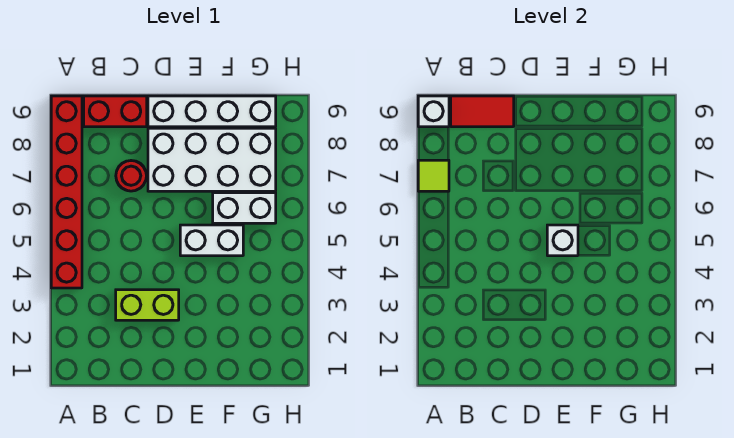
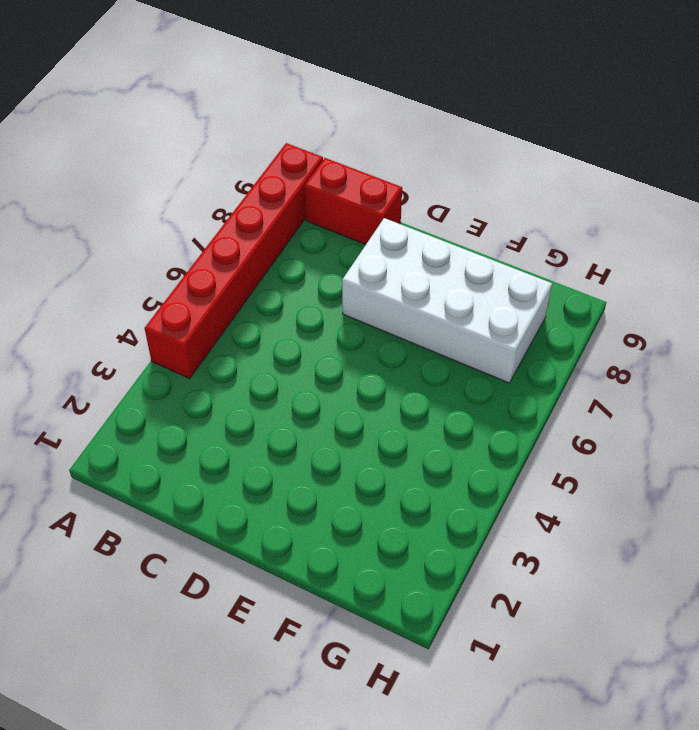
none -> lime 1x2 brick [116,290,179,320]
none -> red 1x1 round brick [116,161,146,191]
none -> white 1x4 brick [148,96,276,127]

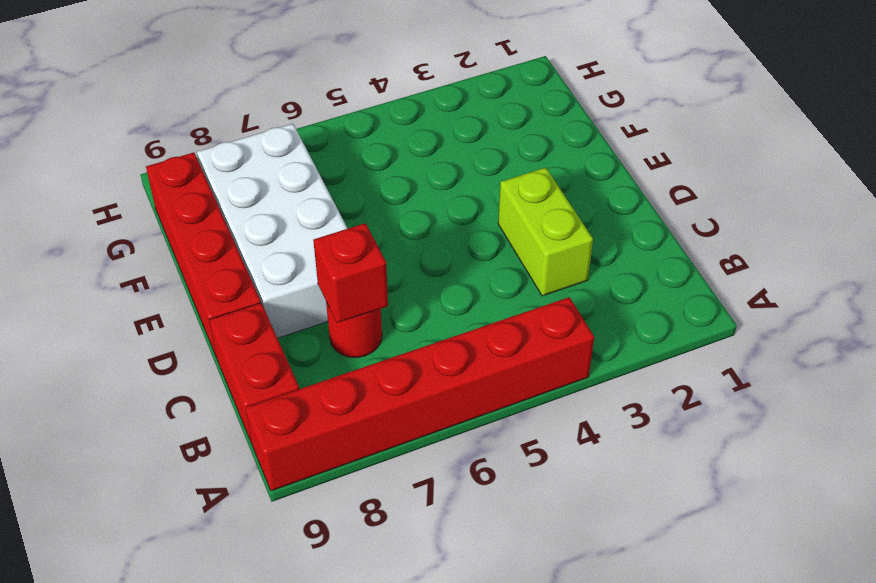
red 1x1 brick [313,223,388,323] -> none
red 1x4 brick [146,152,261,358] -> white 1x4 brick [148,96,276,127]
none -> white 1x2 brick [180,225,243,256]
none -> white 1x2 brick [213,193,276,223]
none -> lime 1x1 tile [418,160,449,191]

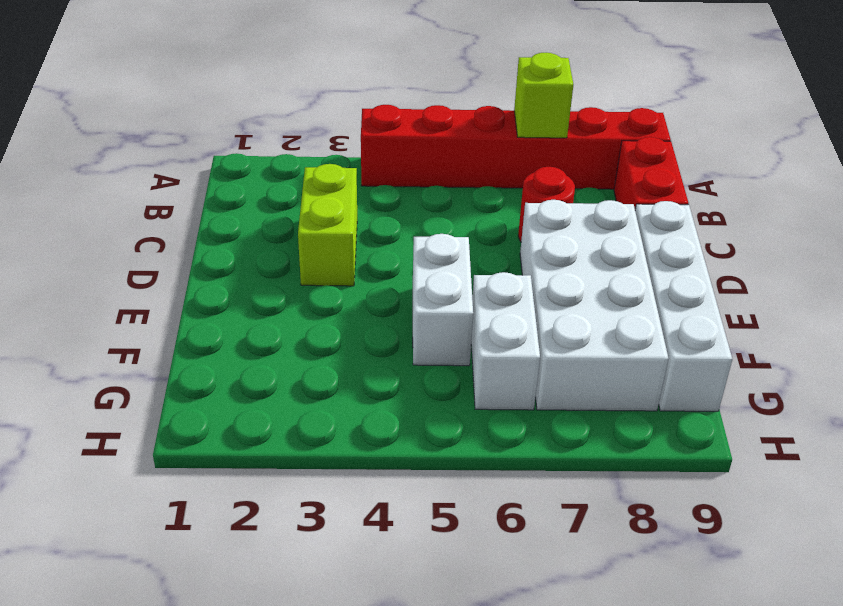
lime 1x1 brick [514,53,573,138] -> lime 1x1 tile [418,160,449,191]
none -> white 1x1 brick [418,96,449,127]
none -> red 1x2 tile [451,96,514,127]
none -> white 1x1 brick [547,225,578,256]

